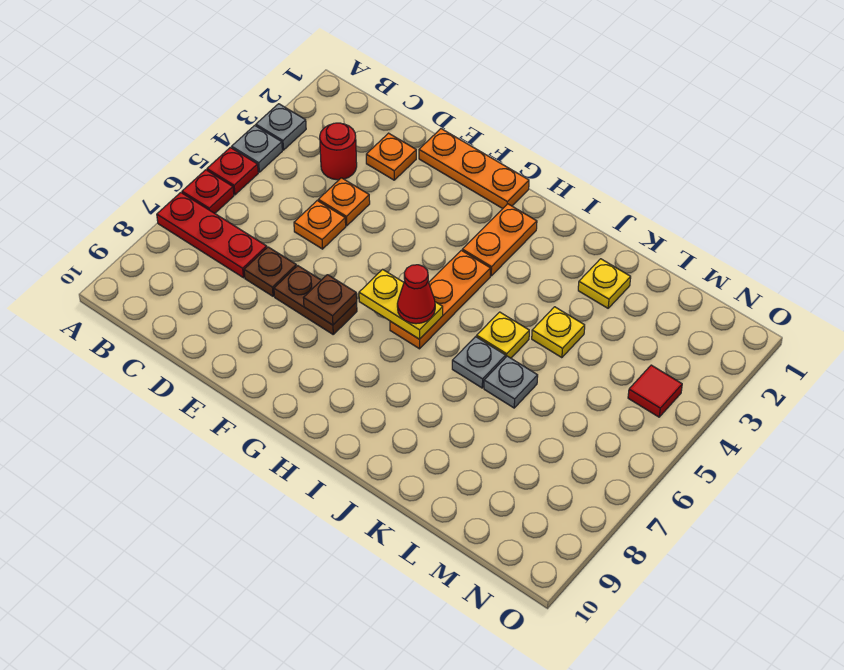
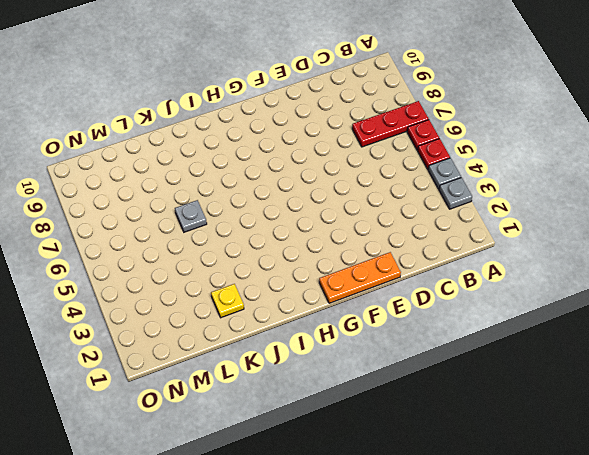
none -> red 1x1 round brick [320,123,357,180]
none -> orange 1x1 plate [366,133,416,180]
none -> orange 1x1 plate [318,178,370,226]

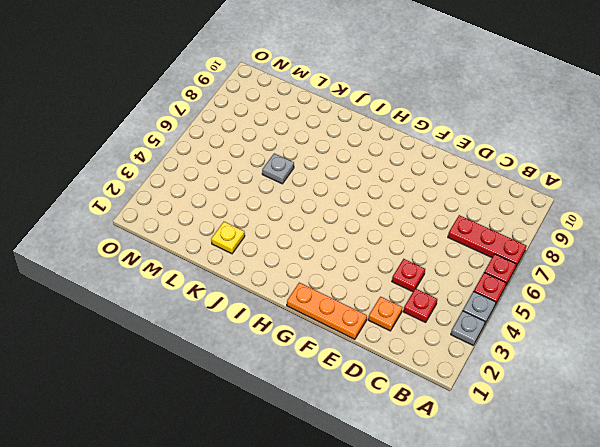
red 1x1 plate [403,288,437,322] -> red 1x1 round brick [320,123,357,180]
red 1x1 plate [392,259,425,292] -> orange 1x1 plate [318,178,370,226]
none -> orange 1x1 plate [294,201,346,249]
none -> brown 1x1 plate [244,247,296,296]
none -> brown 1x2 plate [274,266,357,334]

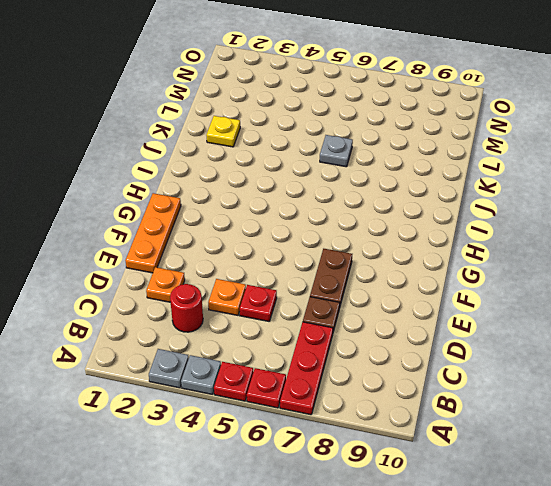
red 1x1 plate [240,285,277,321] -> orange 1x1 plate [294,201,346,249]
none -> orange 1x2 plate [462,204,537,276]
none -> orange 1x3 plate [390,250,490,349]
none -> yellow 1x1 plate [477,312,529,358]

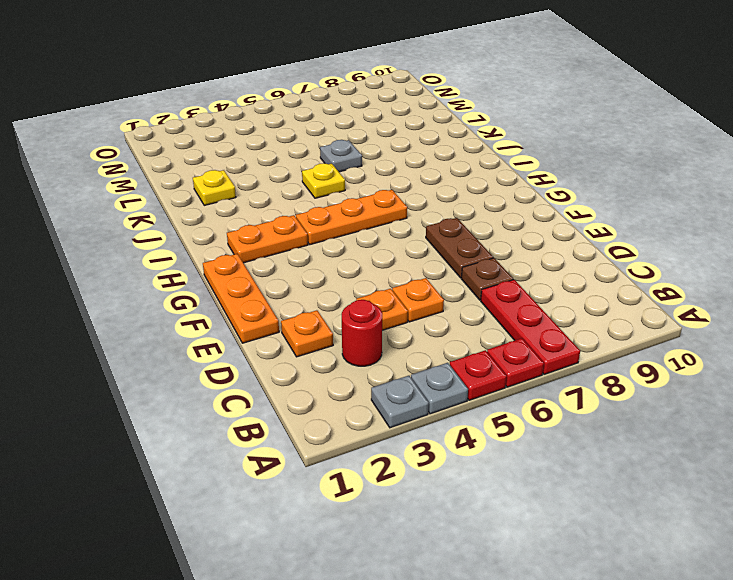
none -> grey 1x1 plate [452,337,506,388]
none -> yellow 1x1 plate [532,307,585,358]
none -> red 1x1 tile [628,365,682,417]

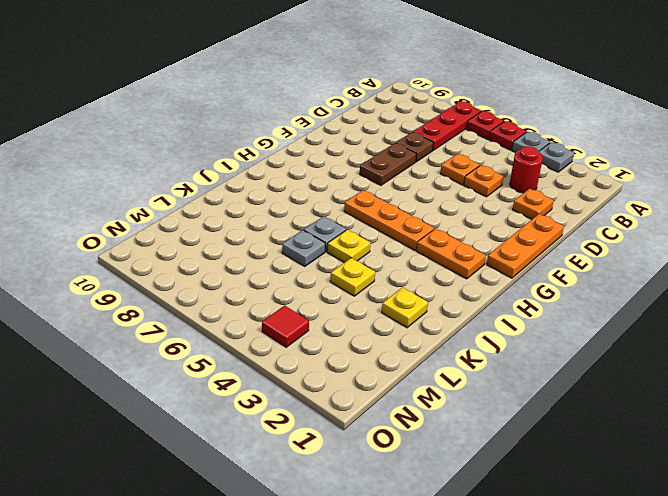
none -> brown 1x1 plate [304,275,357,325]
none -> yellow 1x2 plate [359,269,443,339]
none -> red 1x1 cone [397,265,435,324]

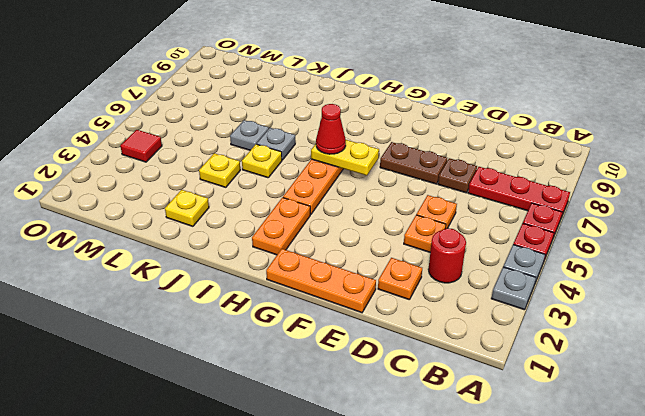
none -> brown 1x1 plate [304,275,357,325]

